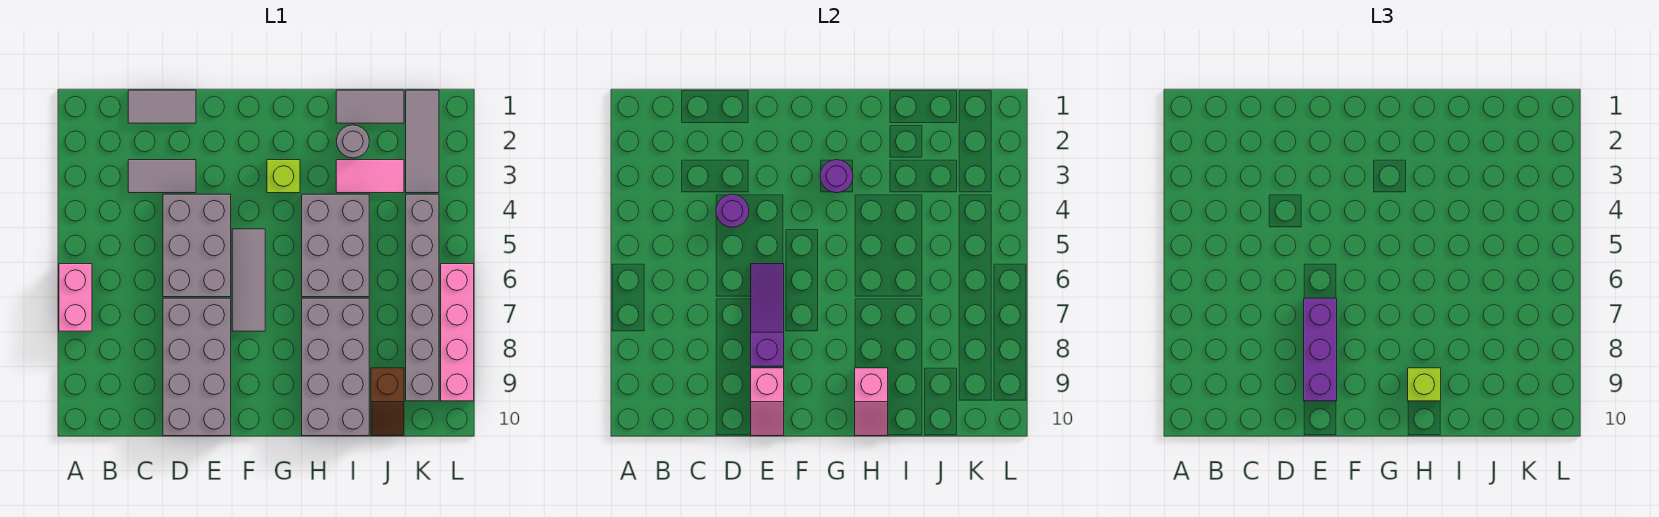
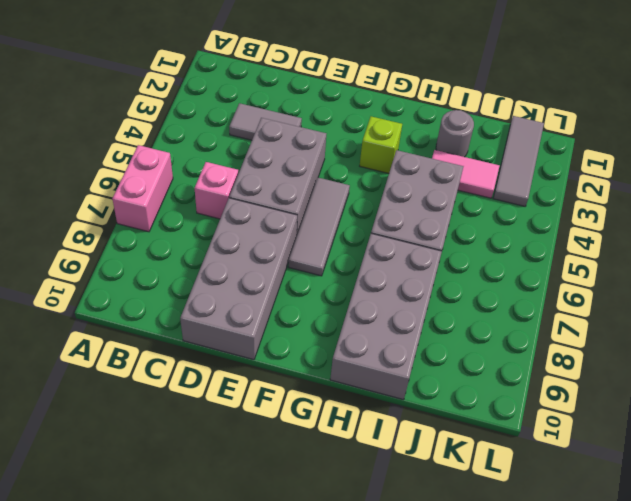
pink 1x1 brick [195,162,238,219] -> none
none -> grey 1x2 tile [128,90,196,123]
none -> grey 1x2 tile [336,90,404,123]
none -> brown 1x2 slope [371,368,404,436]

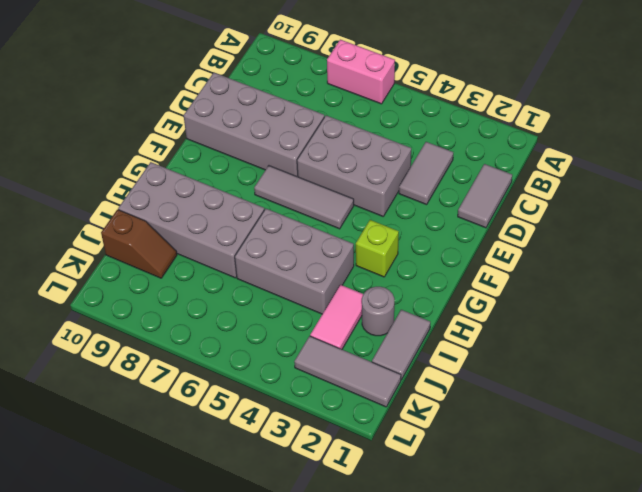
brown 1x2 slope [101,210,177,278] -> brown 1x2 slope turned to [371,368,404,436]
none -> grey 1x6 brick [406,194,439,401]
none -> pink 1x4 brick [441,264,474,401]
none -> purple 1x1 round brick [716,194,749,227]

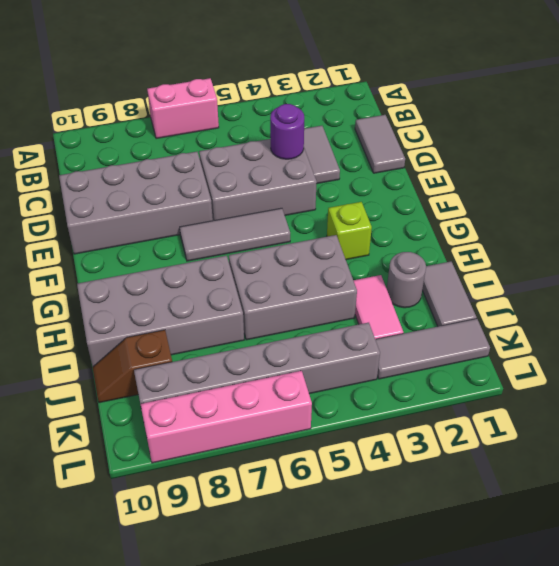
none -> purple 1x3 slope [751,264,784,366]
none -> pink 1x2 slope [751,368,784,436]
none -> purple 1x1 round brick [820,160,853,193]

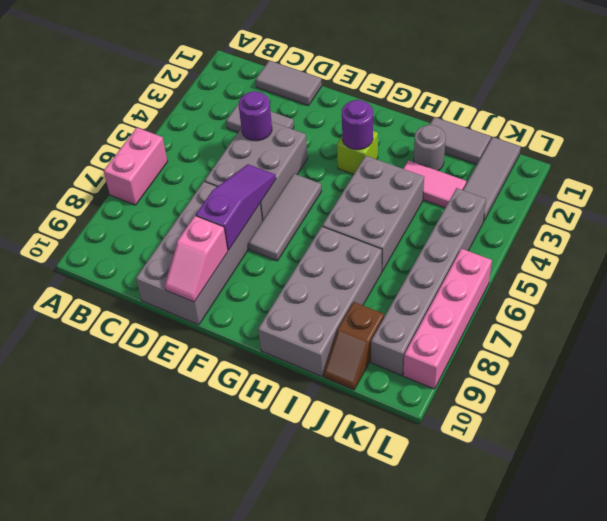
none -> pink 1x2 slope [855,368,888,436]
none -> purple 1x3 brick [1304,298,1337,401]
none -> lime 1x1 brick [1408,368,1441,401]

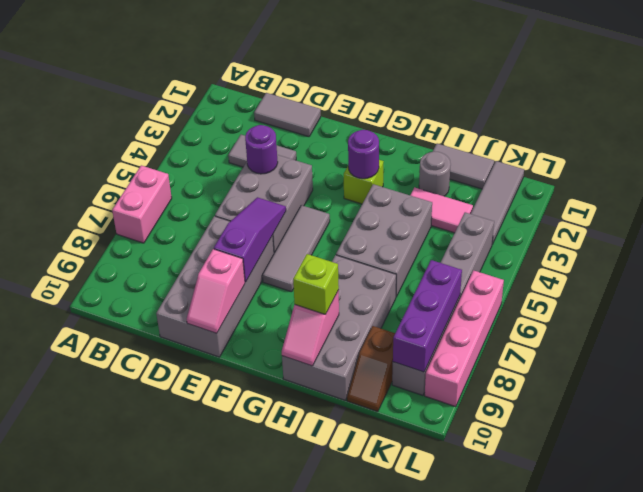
purple 1x3 brick [393,260,462,372] -> purple 1x3 brick moved to [1304,298,1337,401]

